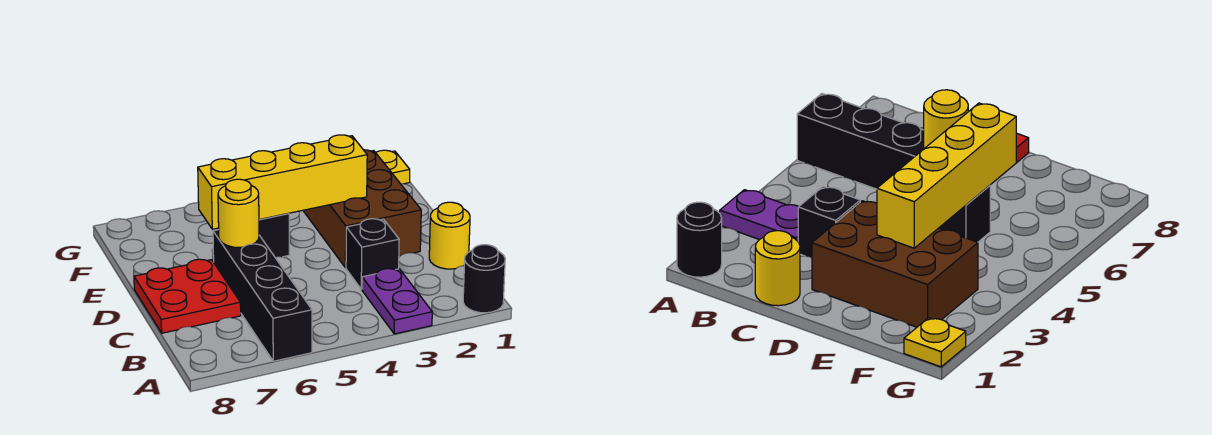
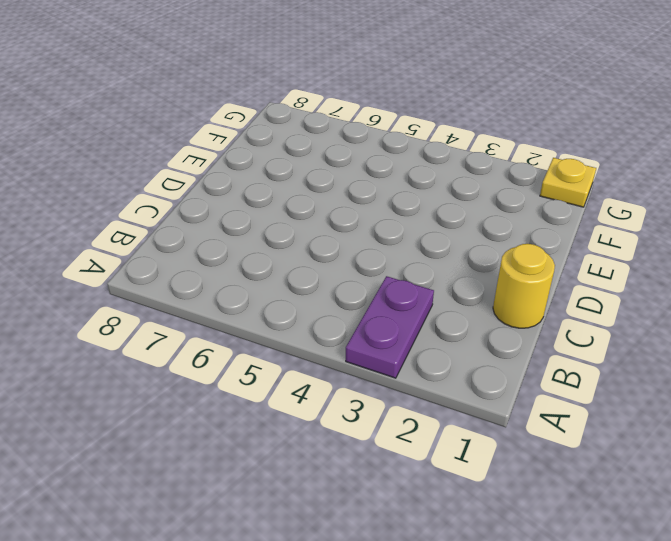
none -> black 1x1 round brick [463,245,505,313]
none -> black 1x4 brick [213,230,312,361]

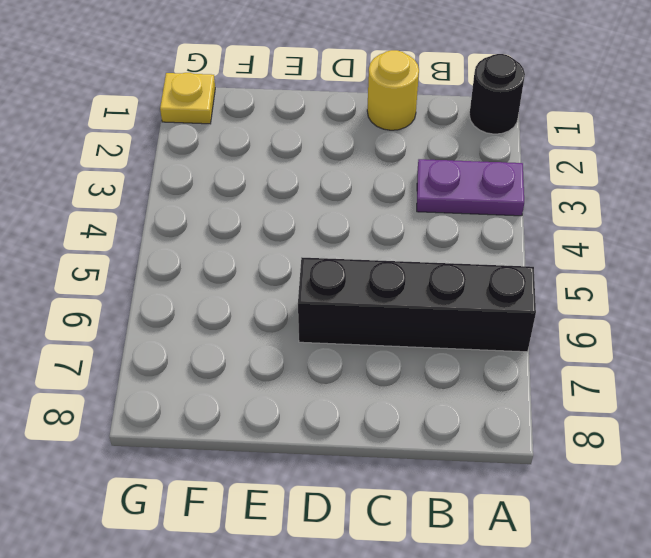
none -> black 1x1 brick [346,219,399,289]
none -> red 2x2 plate [134,259,241,333]

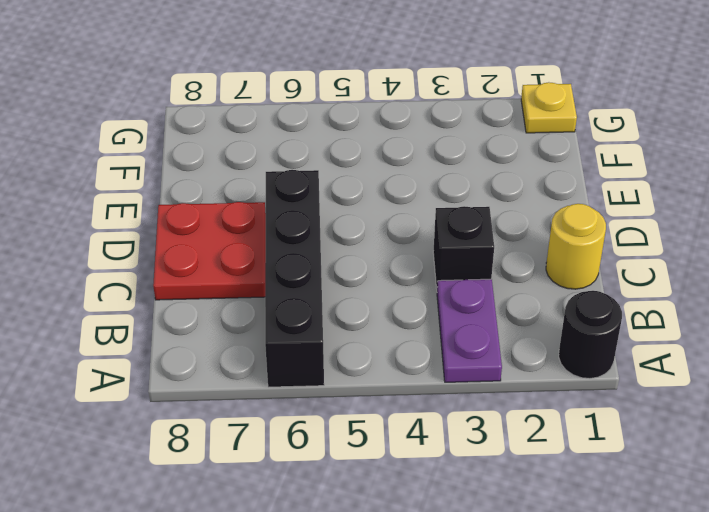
none -> brown 2x3 brick [303,150,421,268]
none -> black 1x1 brick [259,213,289,257]

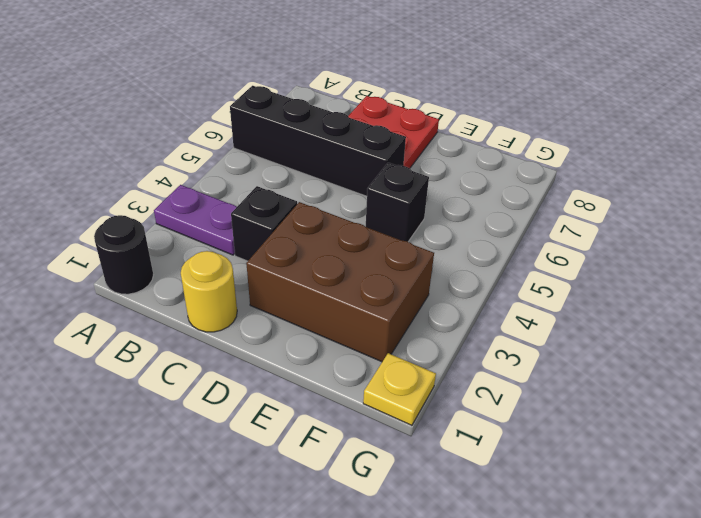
none -> yellow 1x1 round brick [218,179,259,247]
none -> yellow 1x4 brick [198,135,367,229]

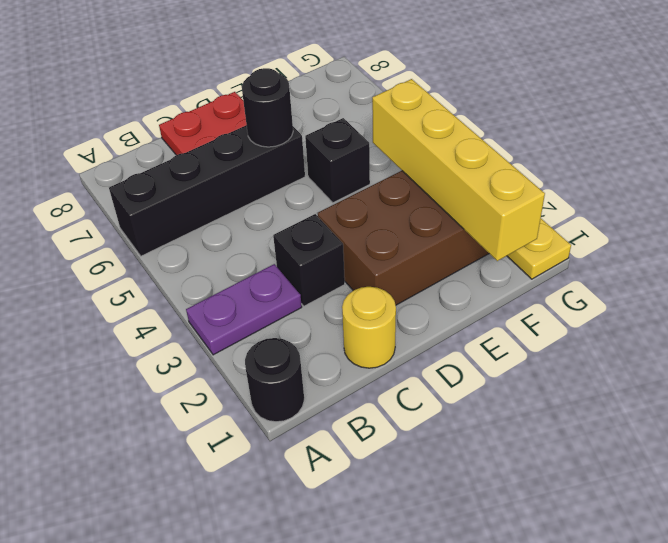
black 1x1 round brick [242,68,293,147] -> yellow 1x1 round brick [218,179,259,247]
yellow 1x4 brick [372,79,545,261] -> yellow 1x4 brick moved to [198,135,367,229]

